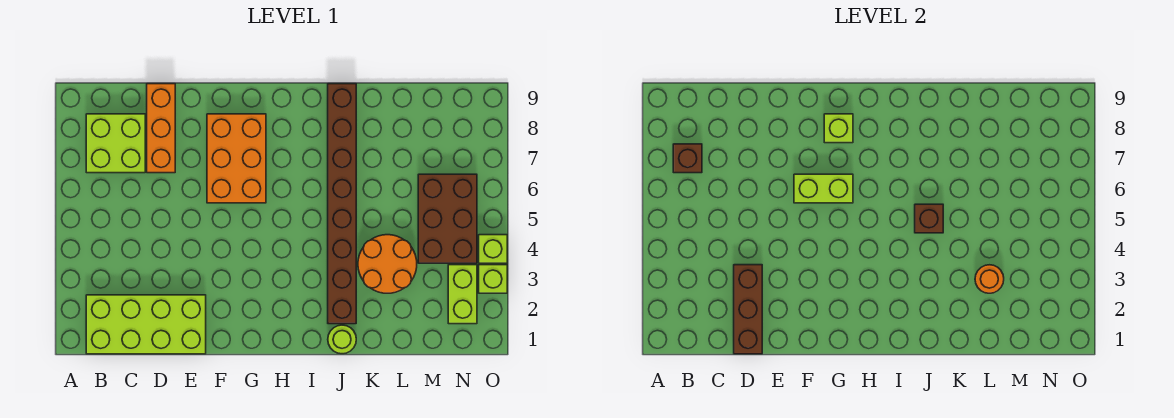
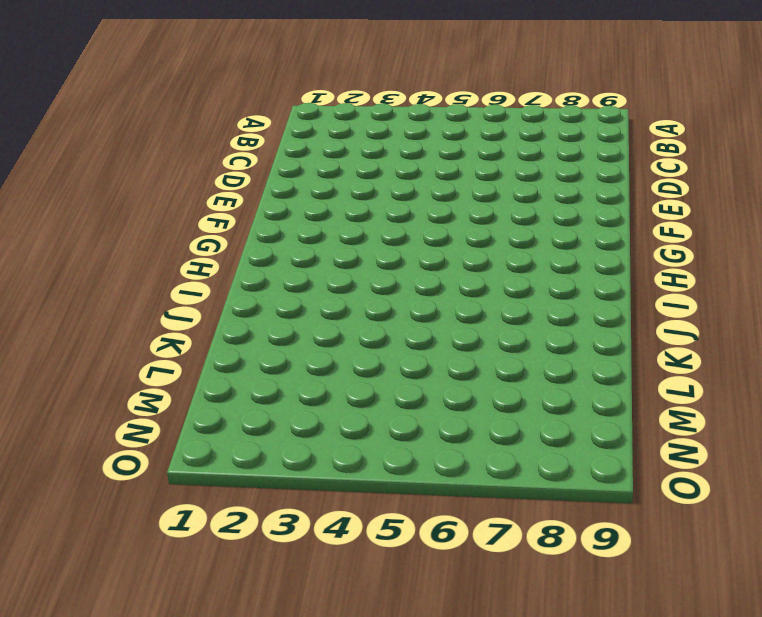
none -> lime 2x4 brick [86,295,206,354]
none -> lime 2x2 brick [86,114,145,173]
none -> orange 1x3 brick [147,84,175,173]

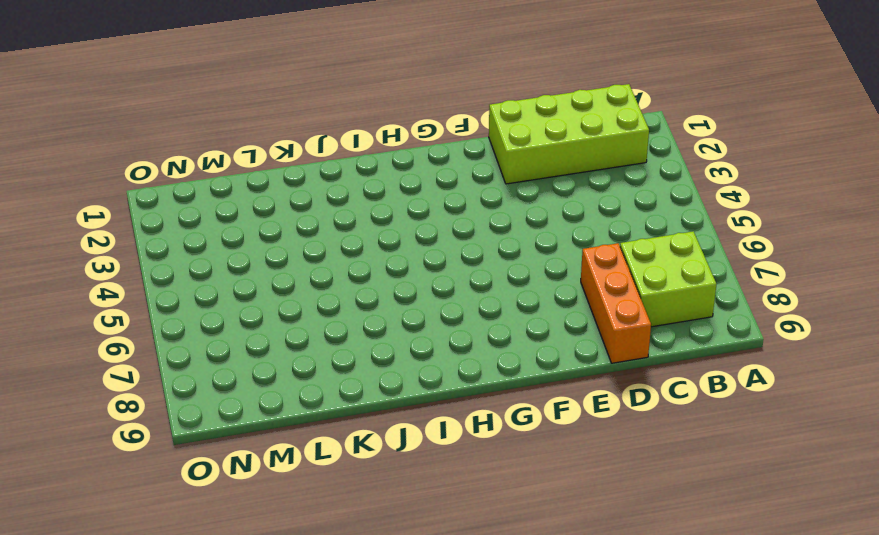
none -> orange 2x3 brick [207,114,266,203]
none -> lime 1x1 round brick [328,325,356,354]
none -> brown 1x8 brick [328,84,356,324]

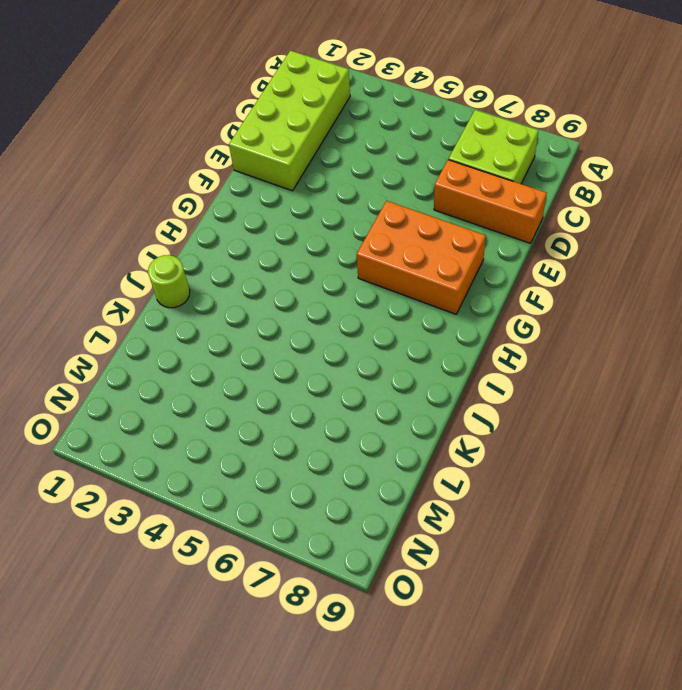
none -> brown 1x8 brick [328,84,356,324]
none -> orange 2x2 round brick [358,235,417,293]
none -> brown 2x3 brick [418,174,477,263]

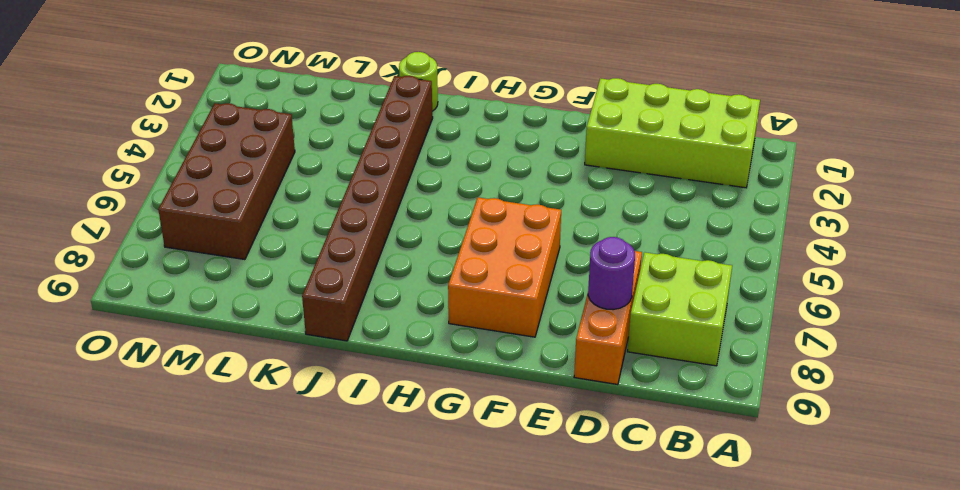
purple 1x1 round brick [588,237,635,310] -> none
brown 2x4 brick [158,103,295,260] -> brown 2x3 brick [418,174,477,263]
none -> orange 2x2 round brick [358,235,417,293]
none -> lime 1x2 brick [448,265,477,324]
none -> lime 1x1 brick [479,265,507,293]

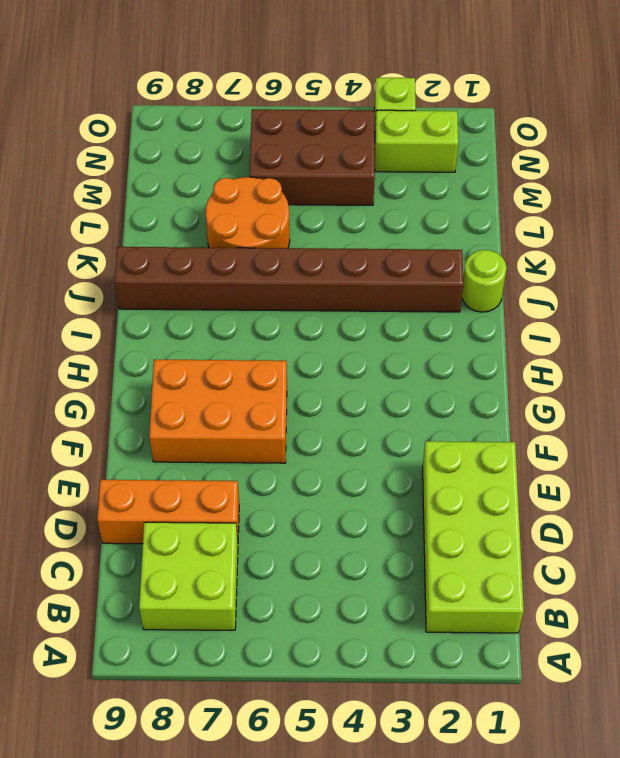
orange 2x2 round brick [205,177,290,248] -> orange 2x2 round brick moved to [358,235,417,293]
none -> lime 1x1 brick [479,235,507,263]
none -> brown 1x1 brick [673,144,702,173]
none -> brown 1x3 brick [734,265,762,354]

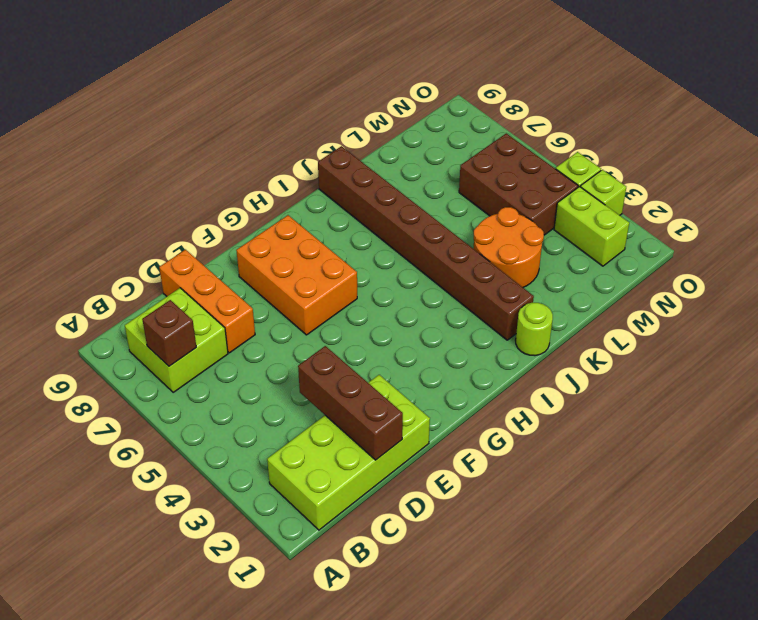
none -> lime 1x2 brick [794,174,853,203]
none -> lime 1x1 brick [824,114,853,143]
none -> brown 1x1 brick [915,204,943,233]

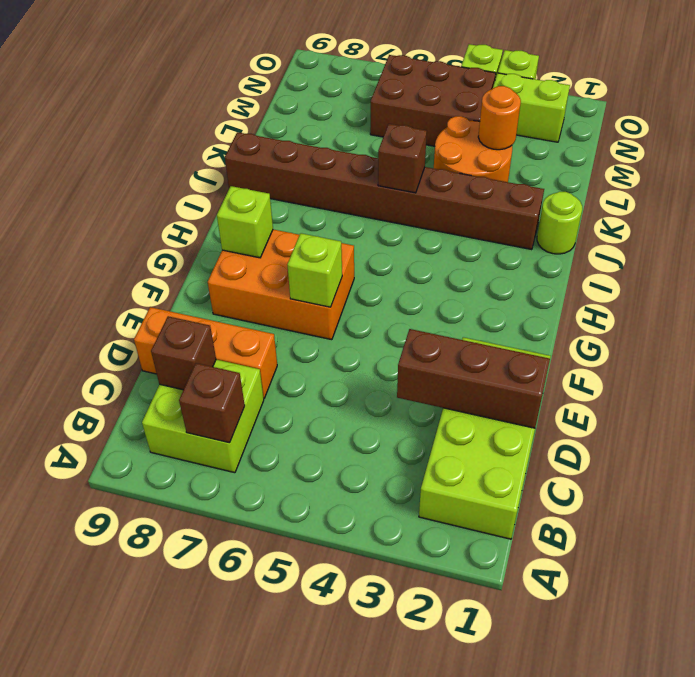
brown 1x1 brick [151,316,216,390] -> none
lime 1x1 brick [287,233,342,307] -> lime 1x2 brick [794,174,853,203]

